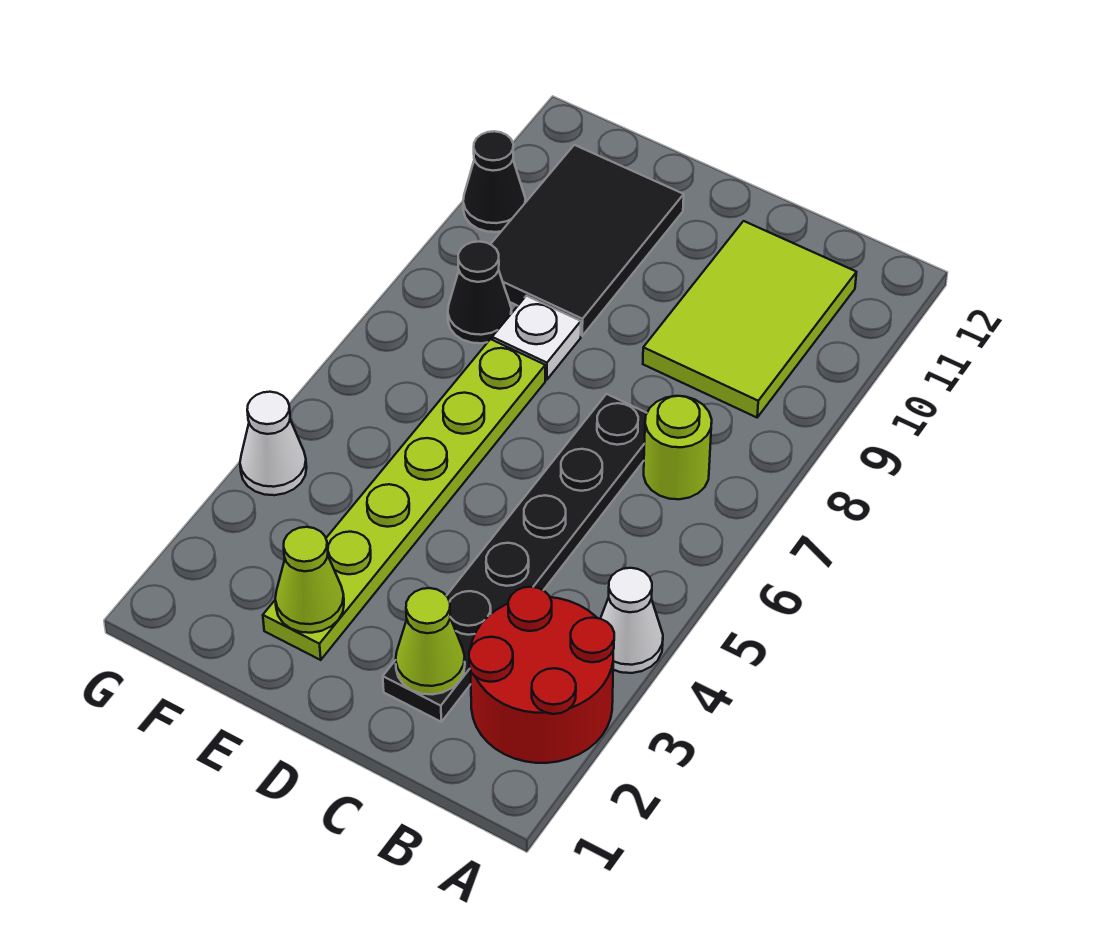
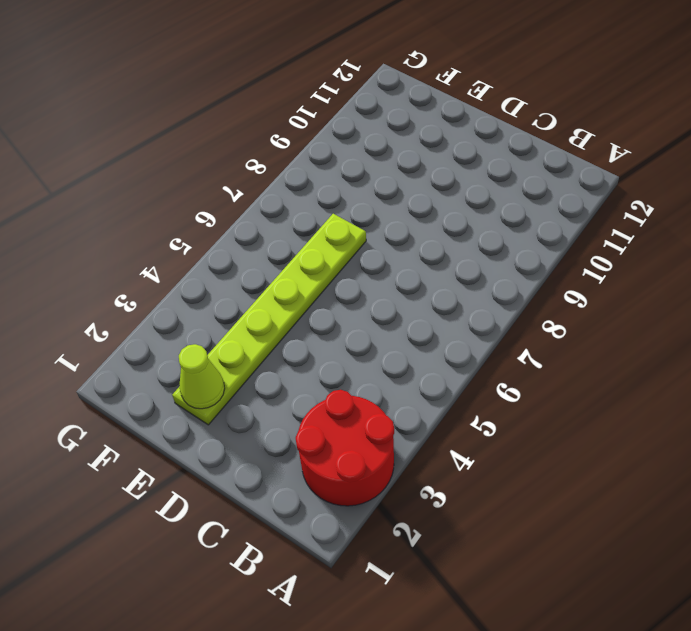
none -> white 1x1 cone [600,568,663,673]
none -> lime 1x1 round brick [644,396,712,499]
none -> lime 2x3 tile [643,221,857,417]

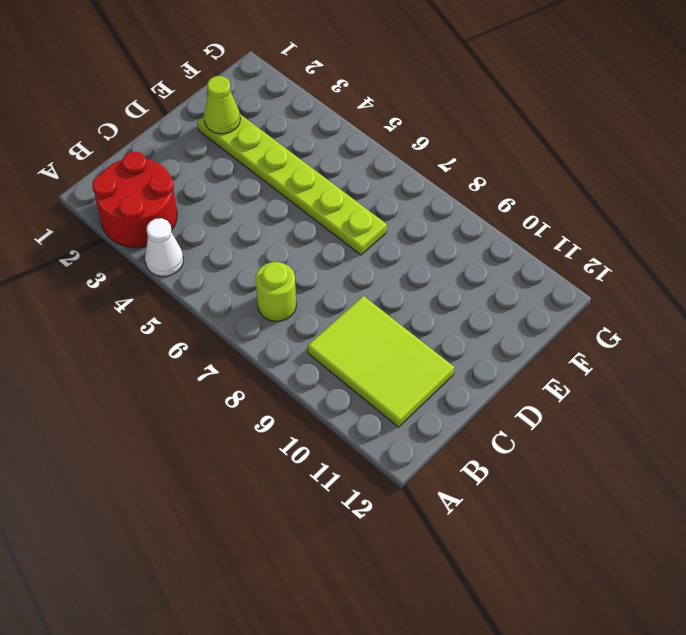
none -> black 1x6 plate [383,394,647,722]
none -> white 1x1 plate [492,296,581,380]
none -> black 2x3 tile [491,145,684,336]

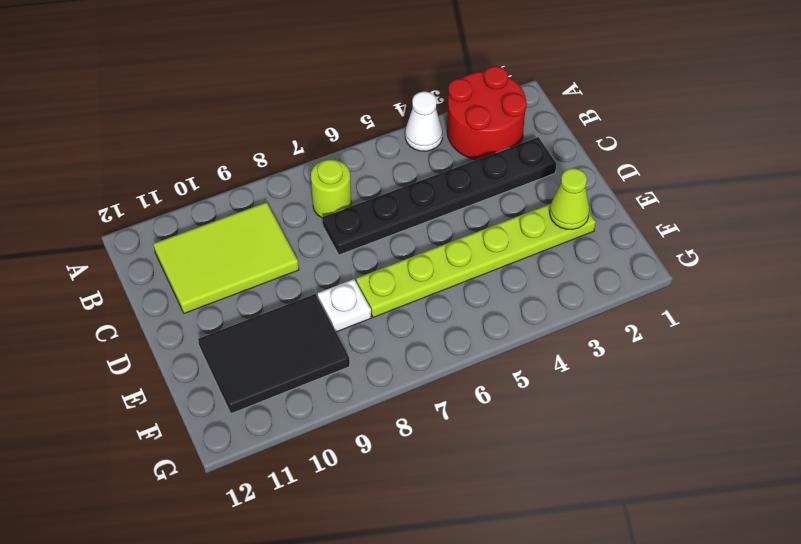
none -> black 1x1 cone [448,242,512,343]
none -> white 1x1 cone [240,392,307,495]
none -> black 1x1 cone [463,131,526,232]

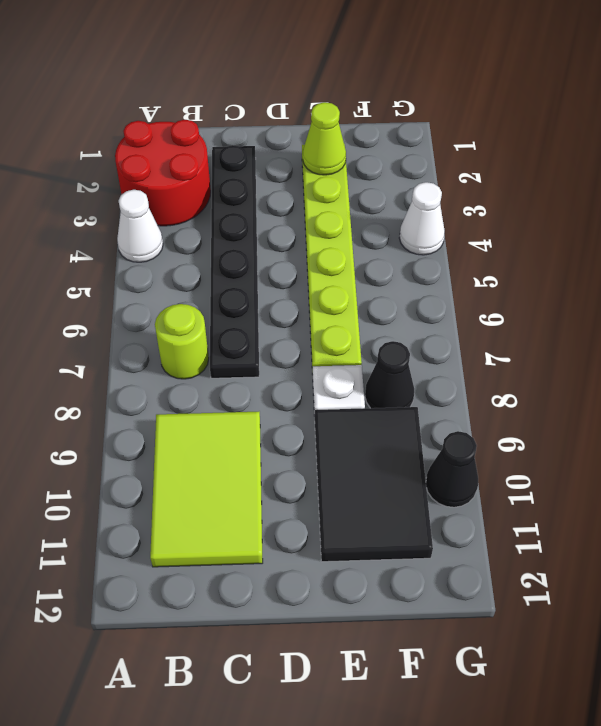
none -> lime 1x1 cone [396,588,465,695]

